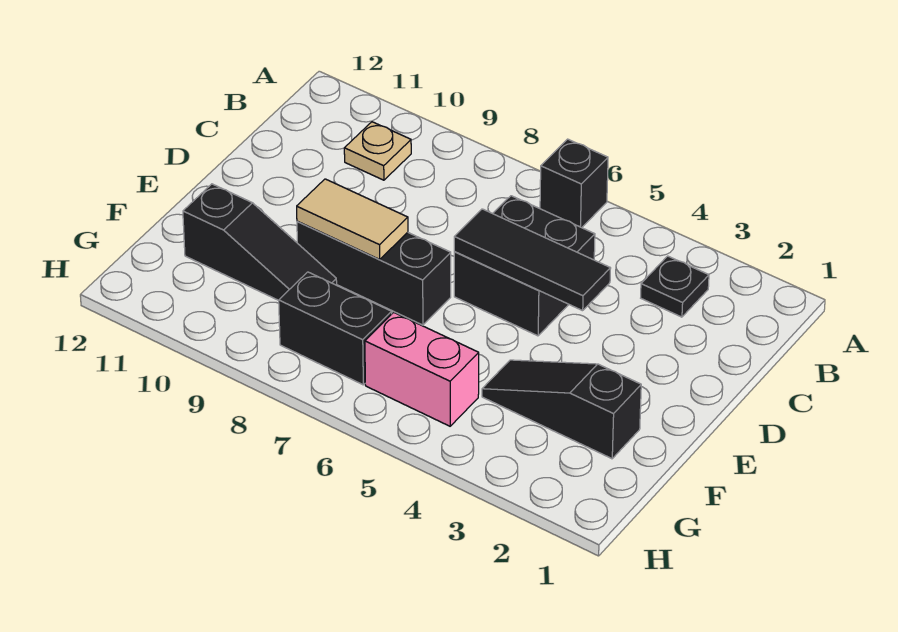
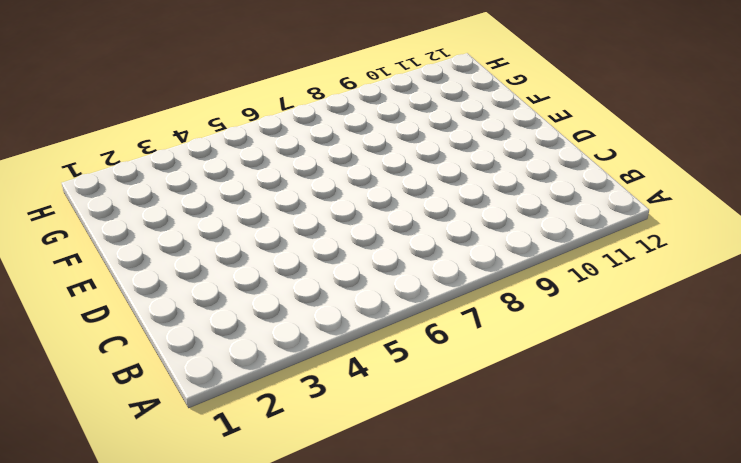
none -> black 1x1 brick [540,139,608,228]
none -> black 1x1 plate [641,256,709,317]

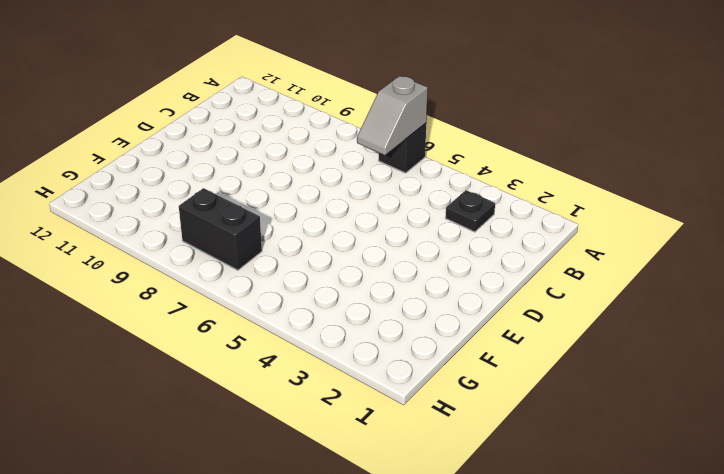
grey 1x2 slope [357,76,428,155] -> none
none -> tan 1x1 plate [344,122,411,180]
none -> black 2x2 brick [454,196,595,336]

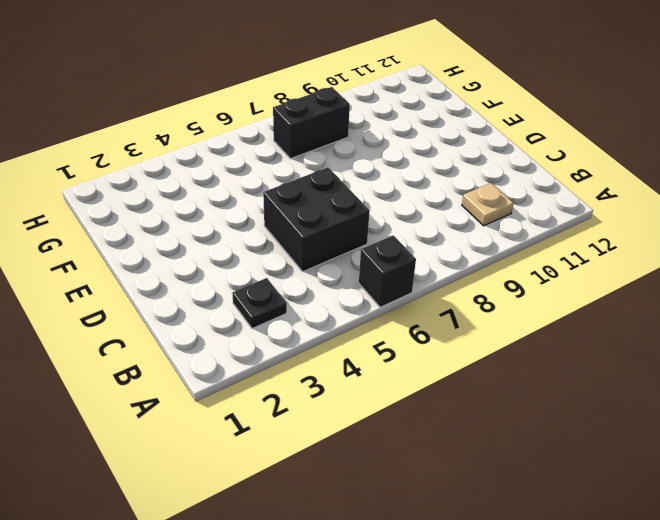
none -> black 1x3 brick [297,221,451,325]
none -> black 1x3 slope [482,360,641,459]

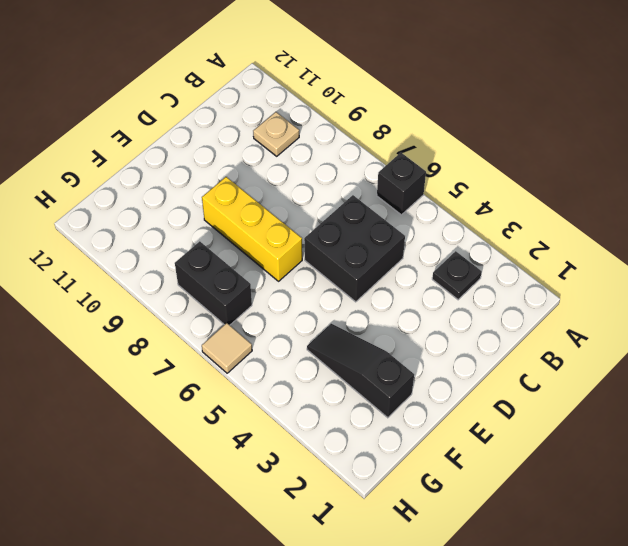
yellow 1x3 brick [202,177,302,281] -> black 1x3 brick [297,221,451,325]
tan 1x1 tile [202,323,252,373] -> none
none -> black 1x3 slope [183,184,337,300]
none -> pink 1x2 brick [365,312,479,426]

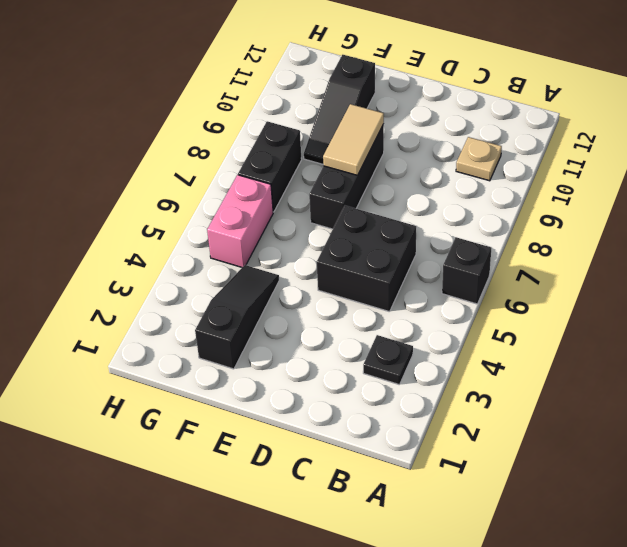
none -> black 1x3 tile [454,209,611,311]

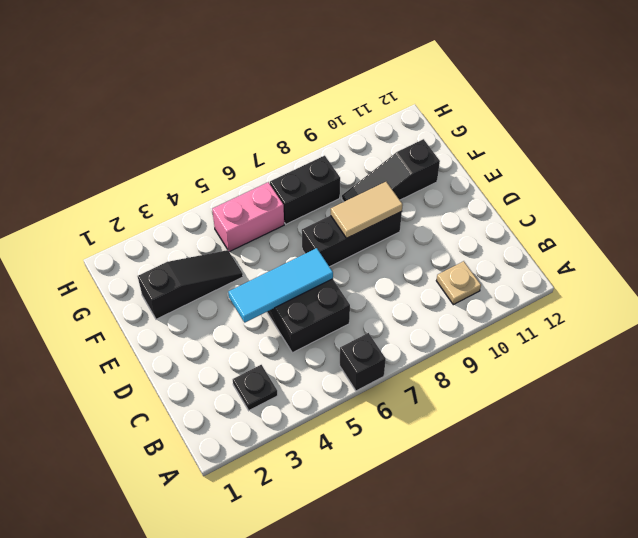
cyan 1x3 tile [228,248,333,323] -> black 1x3 tile [454,209,611,311]

